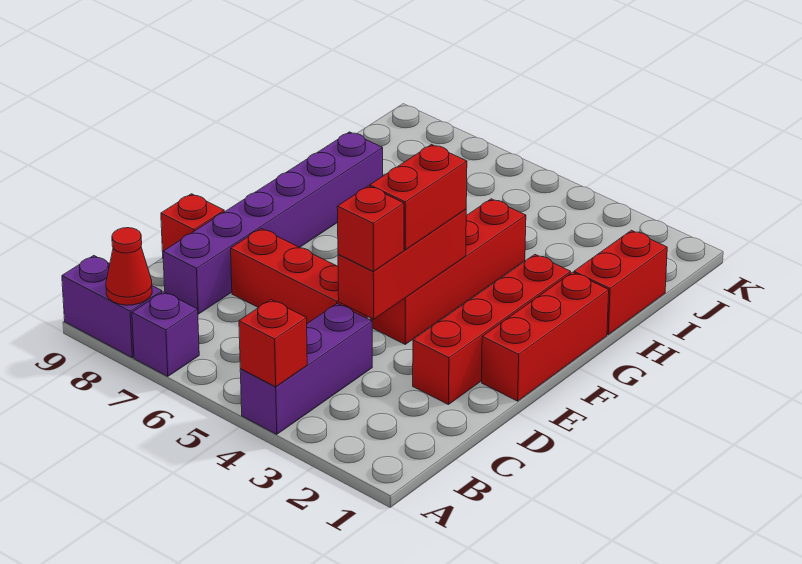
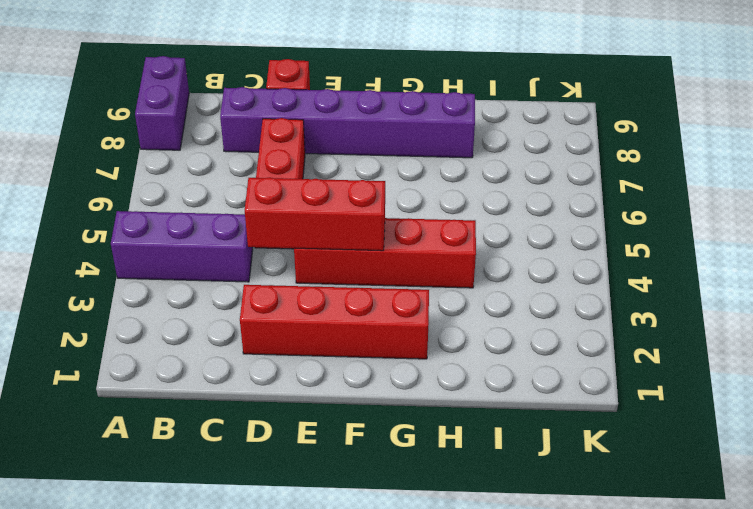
none -> purple 1x1 brick [132,292,199,376]
none -> red 1x3 brick [482,272,609,401]
none -> red 1x2 brick [574,230,667,335]

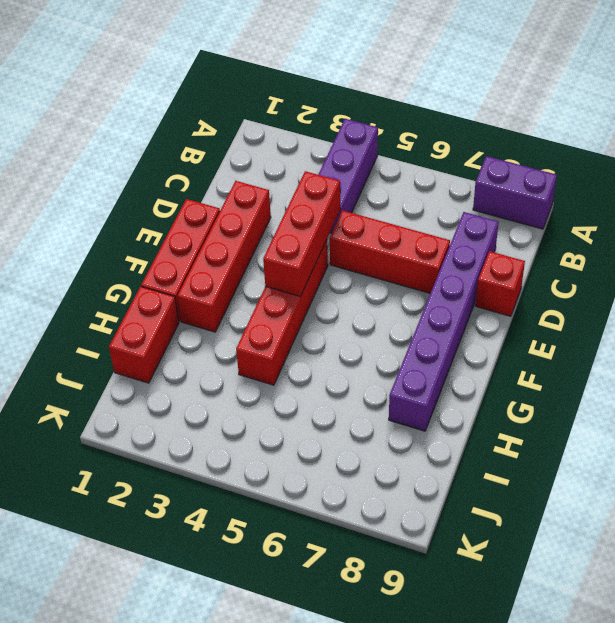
none -> purple 1x1 brick [132,292,199,376]
none -> red 1x1 brick [239,300,307,387]
none -> red 1x1 cone [106,228,152,305]

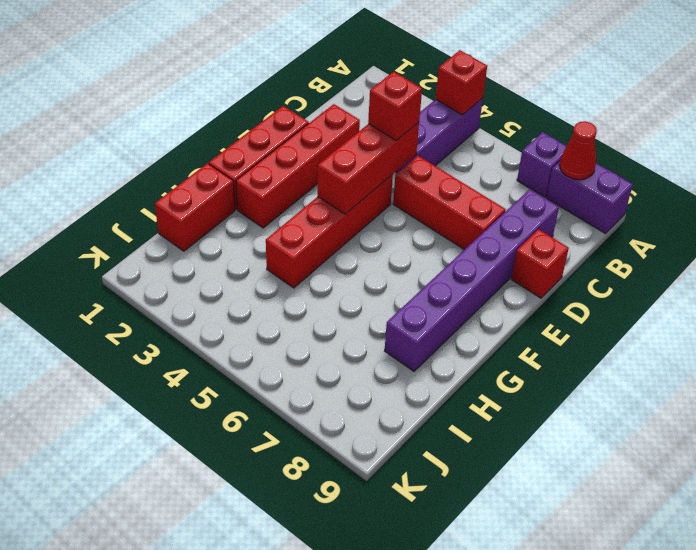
none -> red 1x2 brick [370,145,467,250]

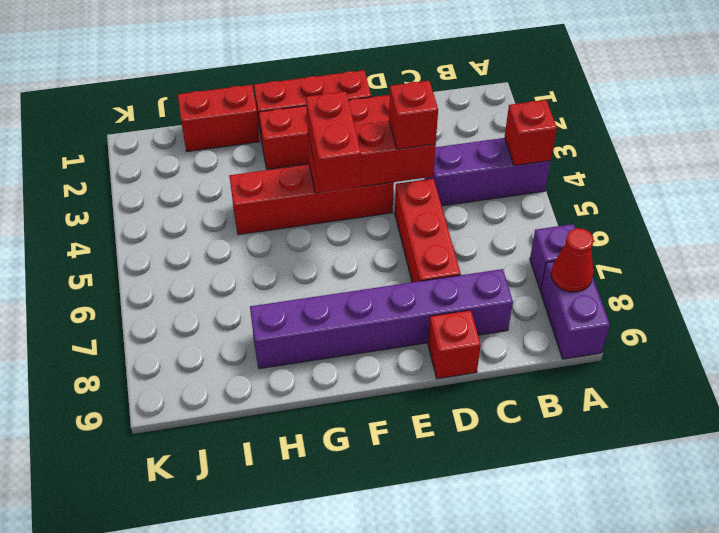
red 1x2 brick [306,91,361,192] -> red 1x2 brick turned to [370,145,467,250]

